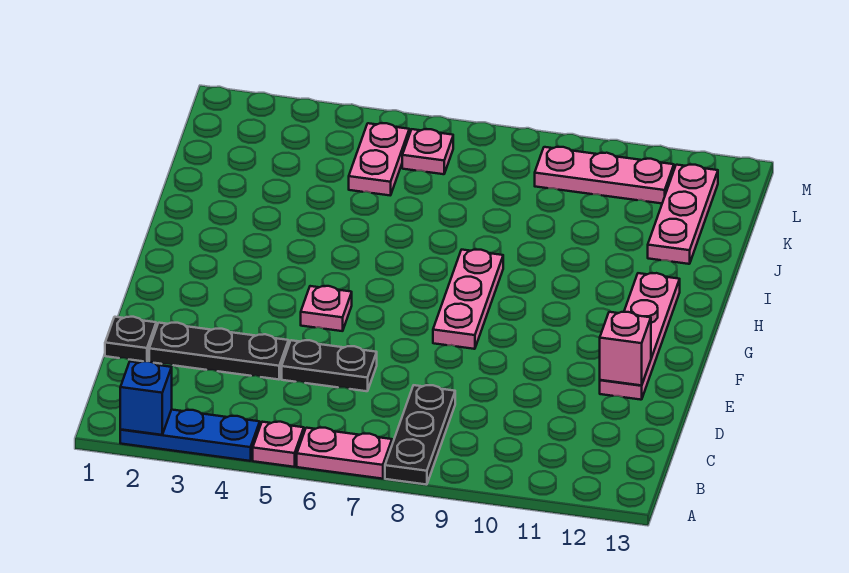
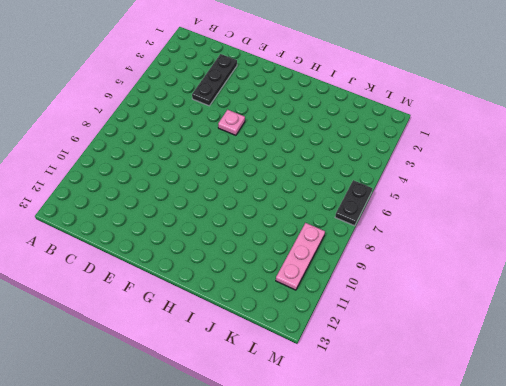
black 1x2 plate [335,180,372,226] -> black 1x2 plate moved to [282,340,377,391]
none -> blue 1x3 plate [120,410,260,461]
none -> pink 1x1 plate [253,422,304,467]
none -> pink 1x2 plate [297,428,392,479]

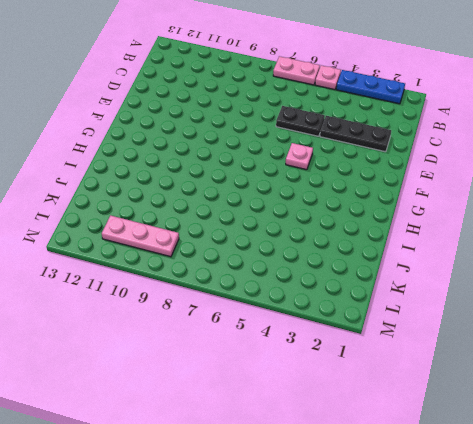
none -> black 1x3 plate [385,385,455,485]
none -> black 1x1 plate [105,317,156,361]
none -> pink 1x4 plate [600,273,680,400]

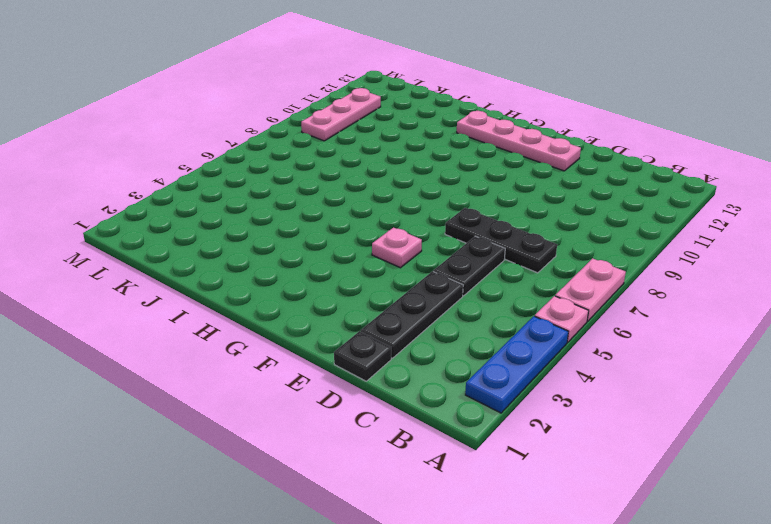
black 1x3 plate [445,208,557,273] -> black 1x3 plate moved to [385,385,455,485]
none -> pink 1x3 plate [433,250,503,349]
none -> pink 1x3 plate [648,165,718,264]
none -> pink 1x2 plate [349,123,409,195]

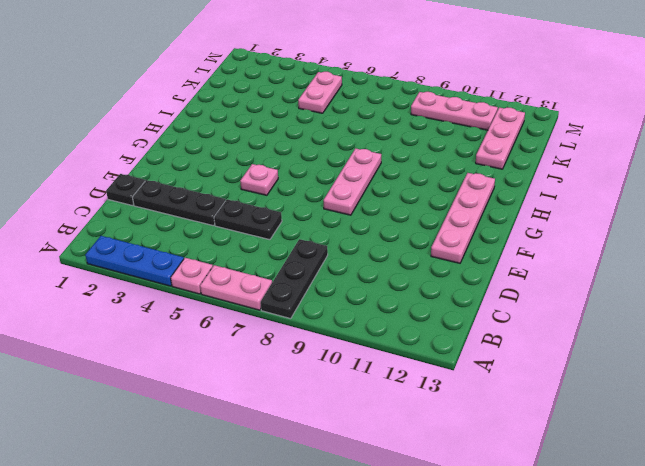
none -> pink 1x1 plate [402,129,453,174]
none -> blue 1x1 brick [120,361,172,435]
none -> pink 1x1 brick [600,312,651,385]

